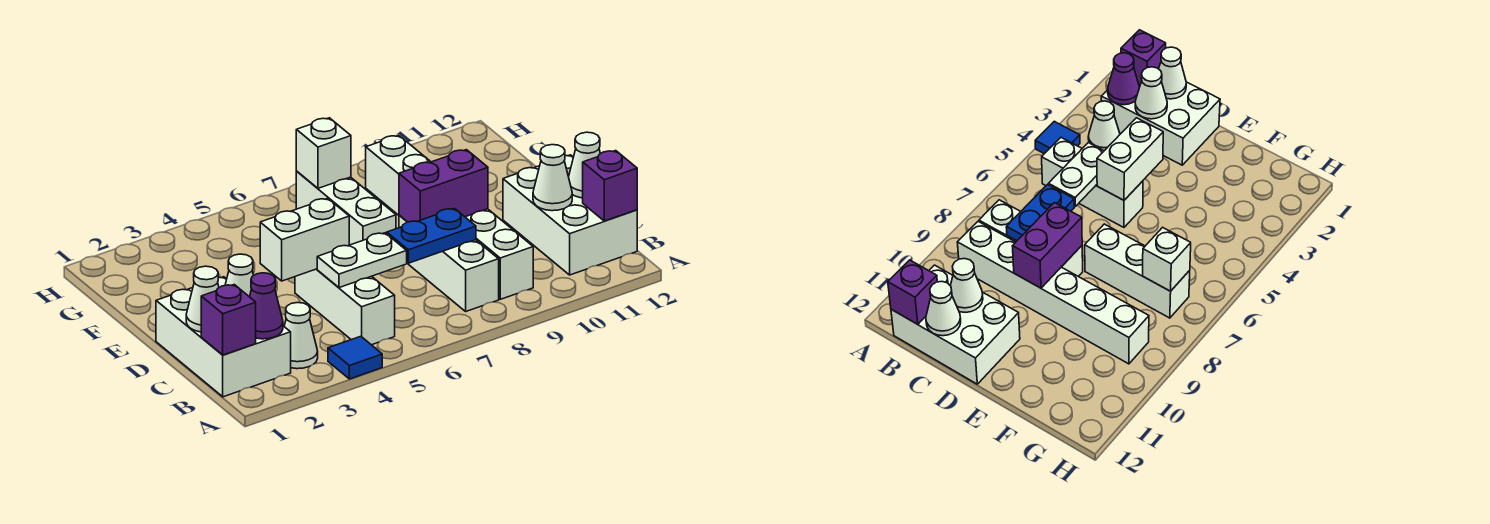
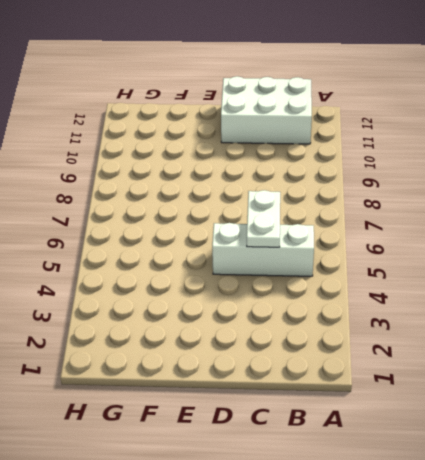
none -> blue 1x1 tile [328,336,382,379]
none -> white 2x3 brick [156,277,291,397]
none -> white 1x1 cone [284,303,318,369]

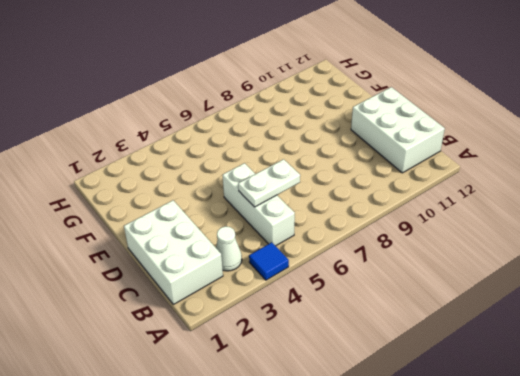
none -> white 1x3 brick [399,215,499,311]
none -> white 1x6 brick [366,135,533,299]
none -> white 1x3 brick [296,171,396,245]

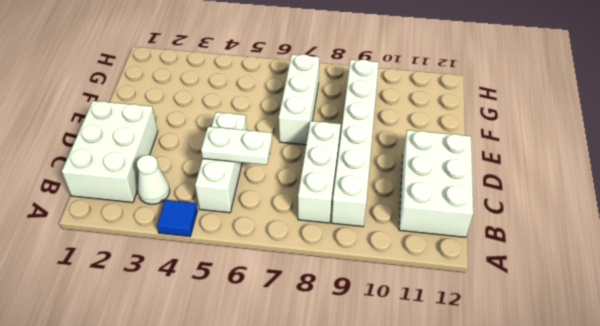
none -> purple 1x1 brick [201,285,256,355]
none -> purple 1x1 cone [250,273,283,339]
none -> purple 1x1 brick [583,151,637,221]

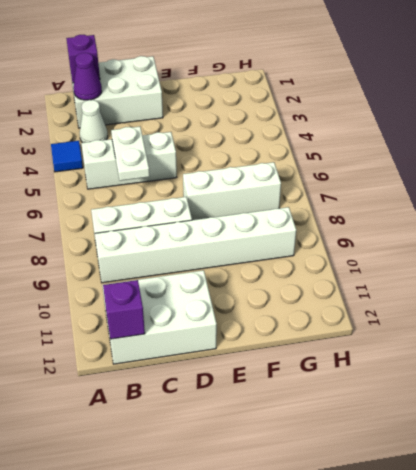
none -> white 1x1 cone [186,266,219,332]
none -> white 1x1 cone [225,254,254,297]
none -> blue 1x2 plate [387,208,476,263]

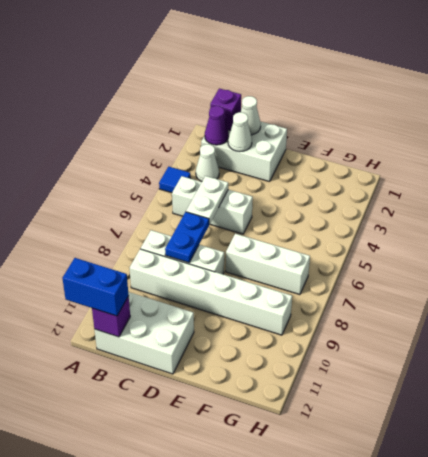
blue 1x2 brick [62,258,129,316] -> none
none -> white 1x1 cone [533,145,572,211]
none -> white 1x1 cone [569,132,600,198]
none -> white 1x2 brick [260,198,349,281]

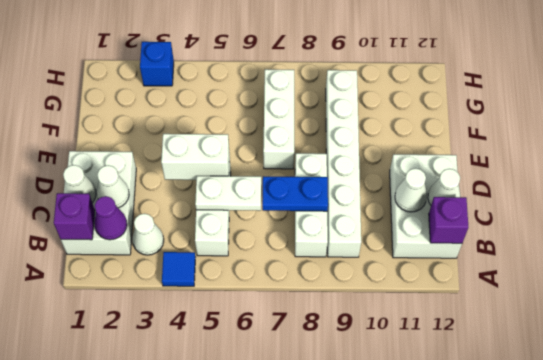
blue 1x1 brick [140,42,174,86] -> none
none -> purple 1x2 brick [399,150,488,222]
none -> white 1x1 brick [296,118,351,188]

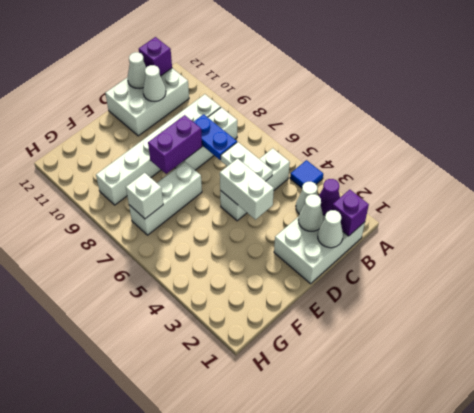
purple 1x2 brick [148,115,202,174] -> purple 1x2 brick turned to [399,150,488,222]

